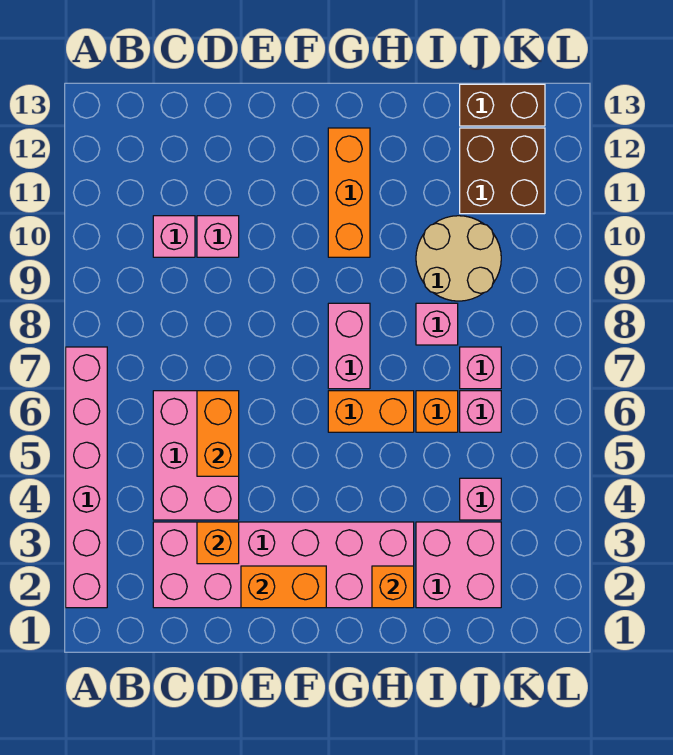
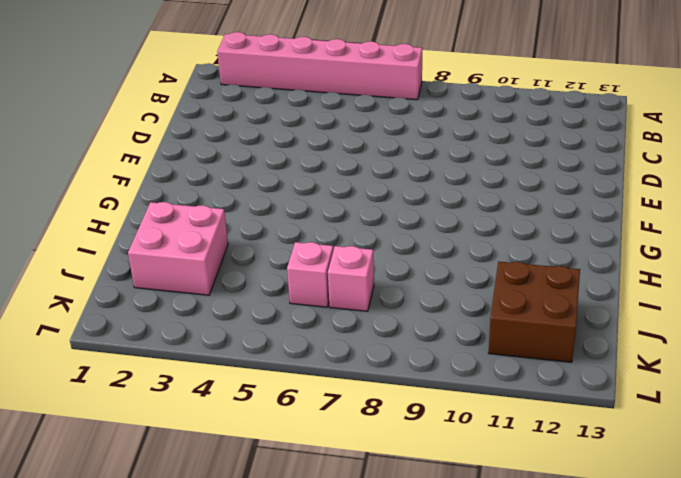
none -> pink 2x6 brick [153,522,414,608]
none -> pink 2x3 brick [153,391,239,520]
none -> pink 1x1 brick [153,216,195,257]

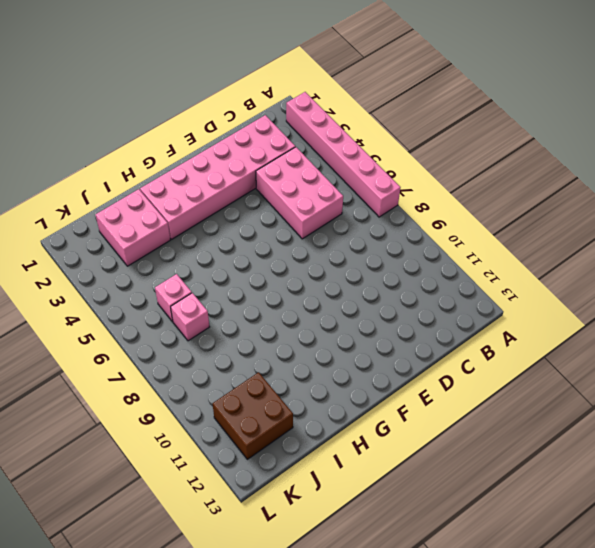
none -> pink 1x1 brick [153,216,195,257]
none -> pink 1x1 brick [197,216,239,257]
none -> orange 1x2 brick [328,391,414,432]

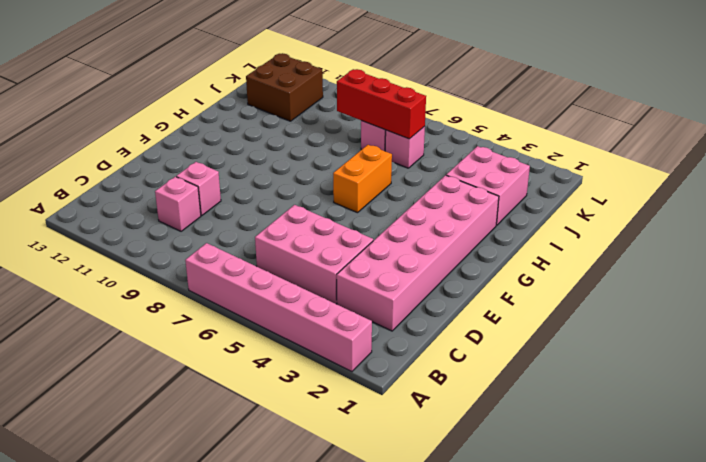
red 1x3 brick [337,69,426,139] -> none
none -> pink 1x2 brick [328,303,370,389]
none -> orange 1x3 brick [328,128,370,257]
none -> orange 1x1 brick [416,391,458,432]

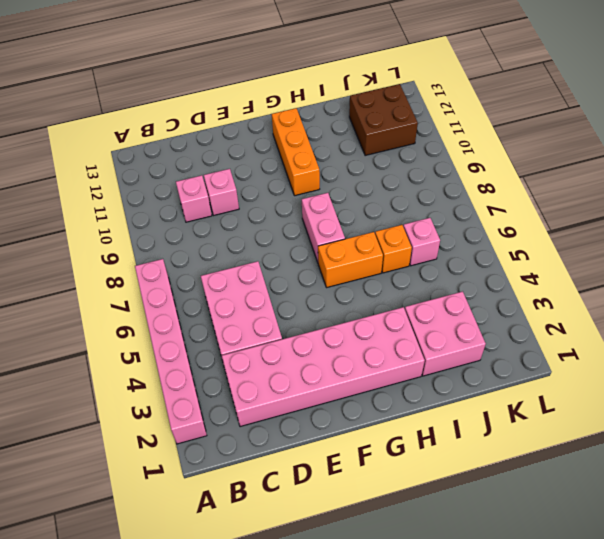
none -> pink 1x1 brick [416,303,458,345]
none -> tan 2x2 round brick [416,216,501,301]
none -> pink 1x1 brick [460,478,501,520]

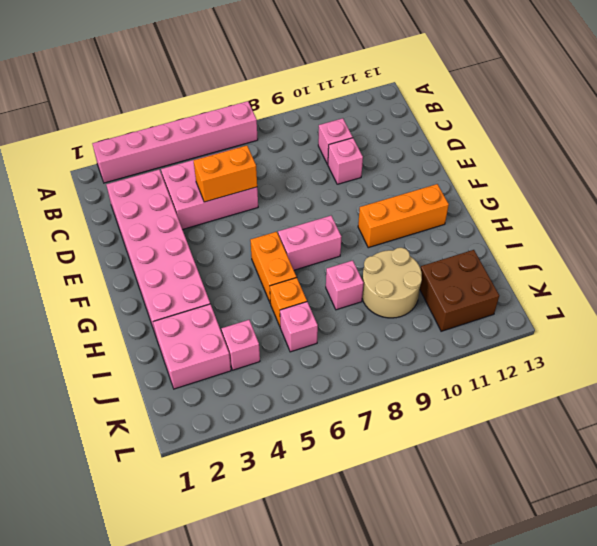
none -> pink 1x1 brick [460,347,501,389]
none -> brown 1x2 brick [460,84,545,126]
none -> orange 1x1 brick [197,522,239,564]

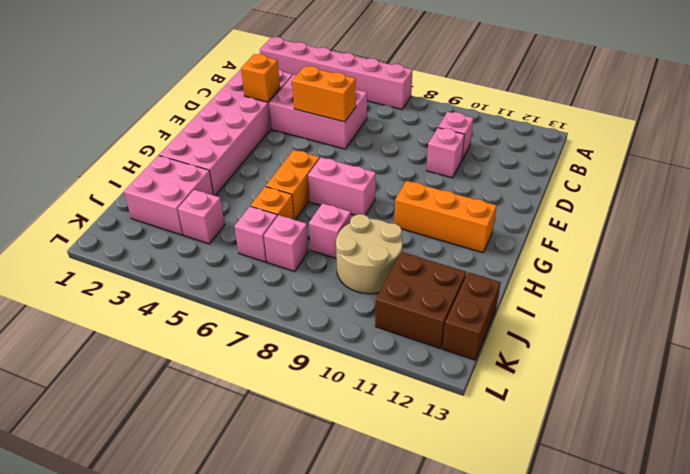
none -> orange 1x2 brick [241,566,326,608]
none -> orange 1x1 brick [372,566,414,608]

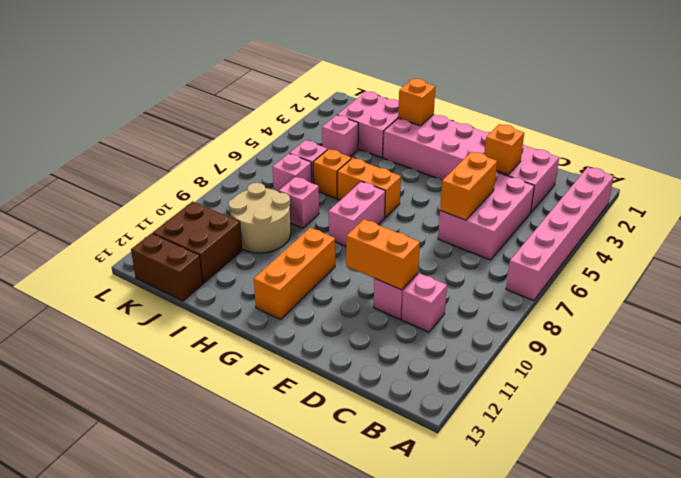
orange 1x2 brick [346,219,420,290] -> orange 1x2 brick moved to [241,566,326,608]

